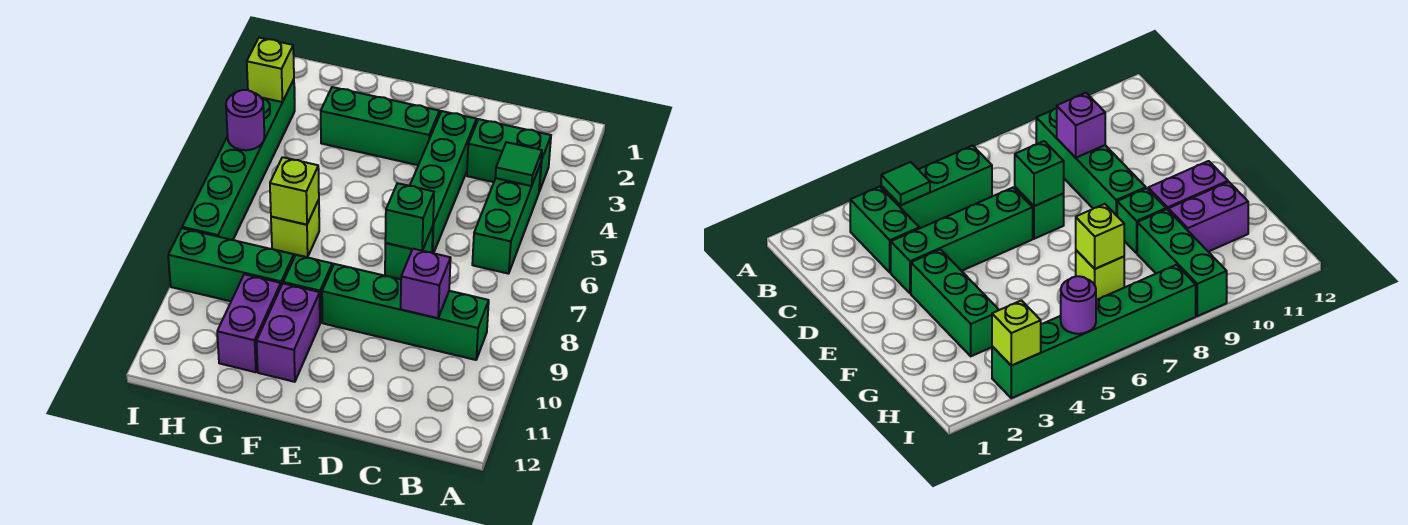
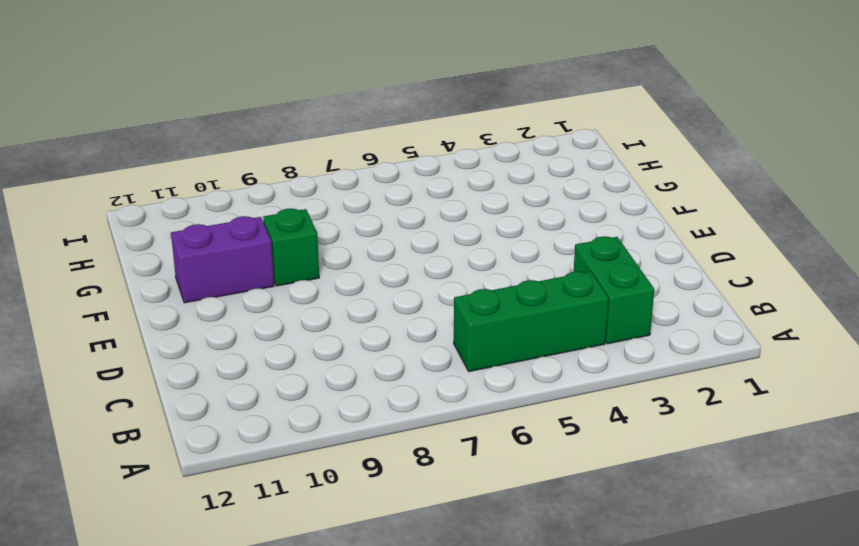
none -> green 1x4 brick [322,264,489,360]
none -> green 1x4 brick [410,111,477,253]
none -> green 1x1 brick [385,226,433,279]

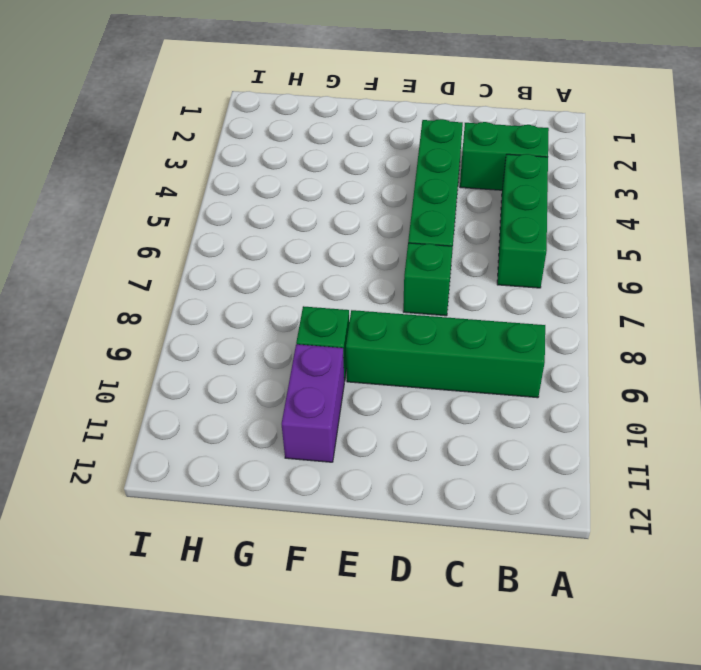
none -> green 1x3 brick [321,87,440,165]
none -> lime 1x1 brick [271,200,319,257]
none -> green 1x3 brick [168,228,294,301]

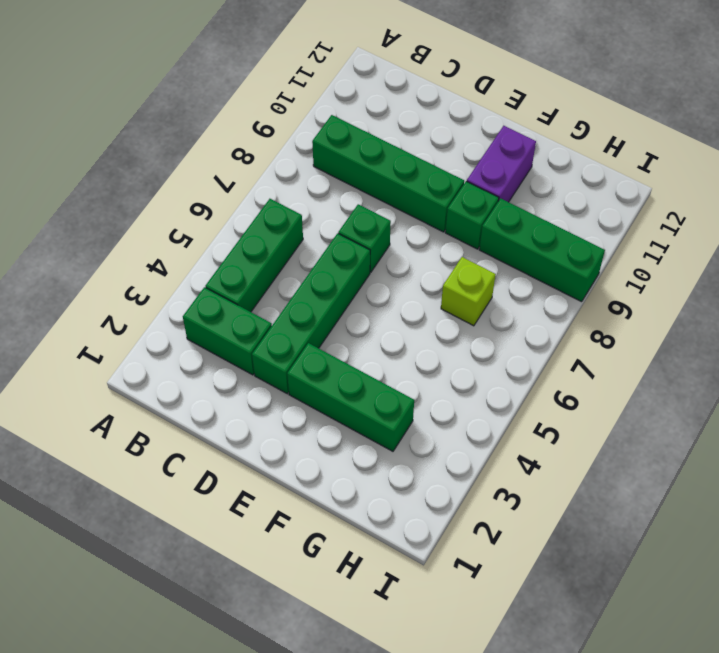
none -> purple 1x2 brick [217,274,281,372]
none -> green 1x6 brick [182,79,295,240]
none -> green 1x1 tile [495,142,542,186]

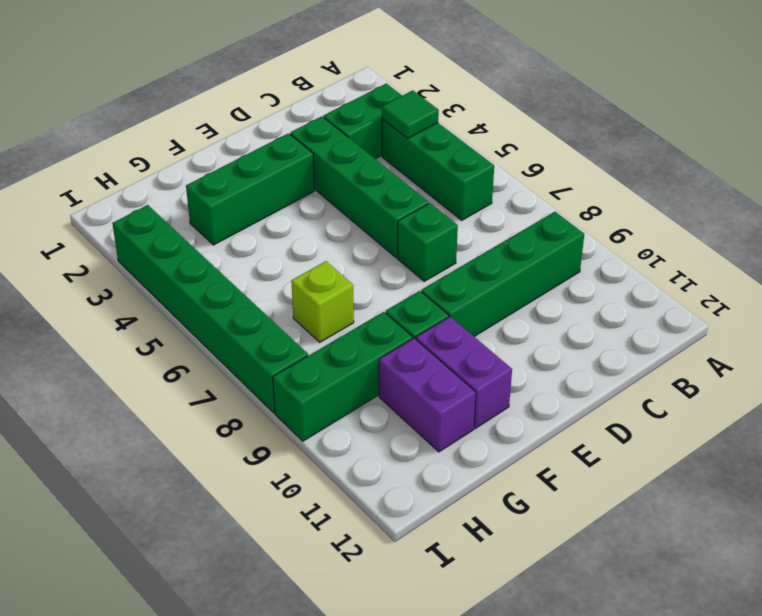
none -> purple 1x1 brick [401,249,451,318]
none -> green 1x1 brick [385,183,434,251]
none -> lime 1x1 brick [270,157,319,225]

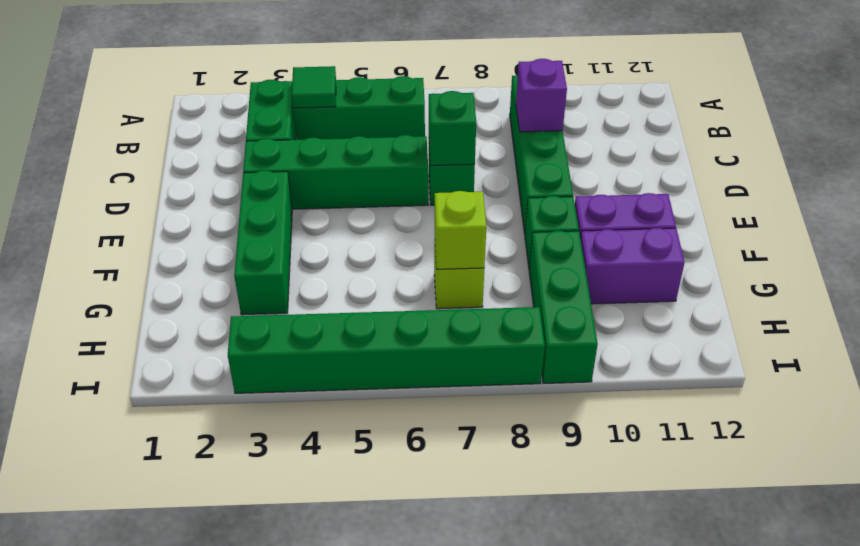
none -> lime 1x1 brick [247,38,294,102]
none -> purple 1x1 round brick [226,90,265,150]

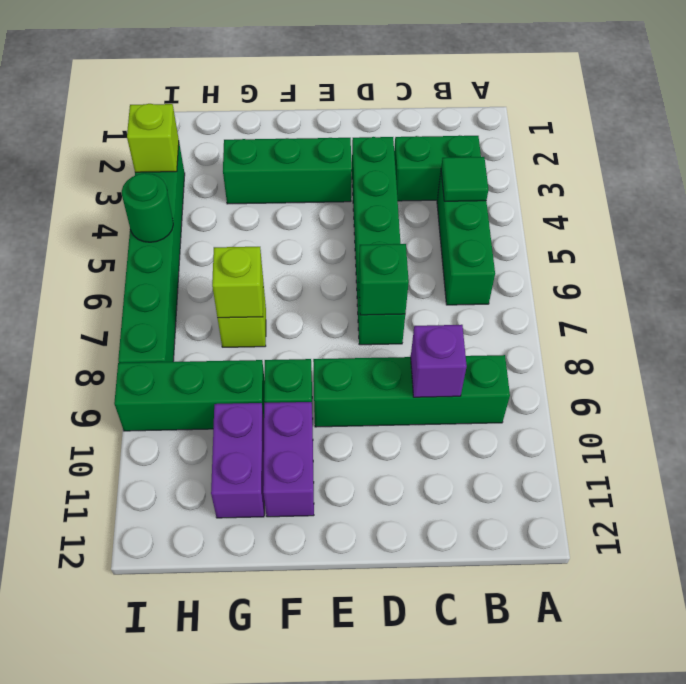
green 1x1 round brick [122,173,173,242] -> purple 1x1 round brick [226,90,265,150]

